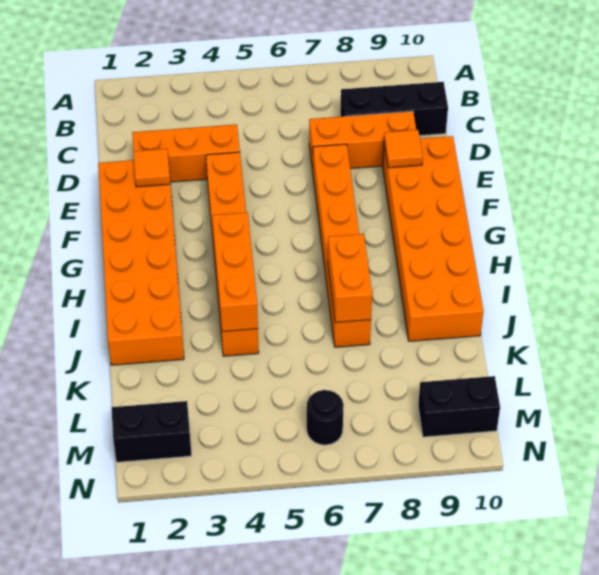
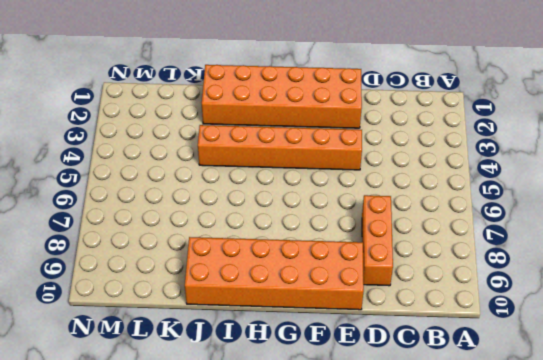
none -> black 1x3 brick [340,82,448,136]
none -> orange 1x3 brick [132,124,240,182]
none -> orange 1x6 brick [313,144,371,347]

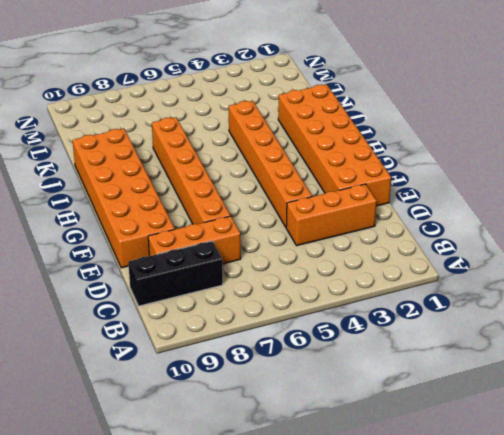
none -> black 1x2 brick [111,401,192,462]
none -> black 1x1 round brick [307,390,344,445]
none -> black 1x2 brick [418,376,500,437]

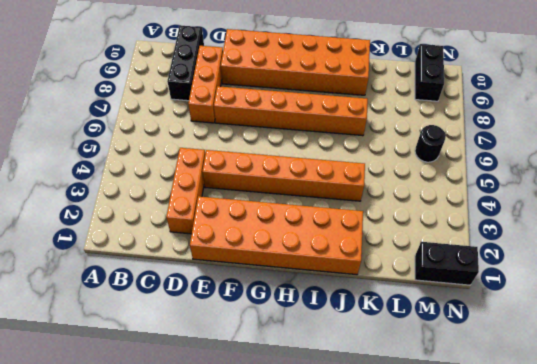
black 1x2 brick [415,242,479,285] -> black 1x2 brick turned to [111,401,192,462]
none -> orange 1x1 tile [133,149,170,187]
none -> orange 1x1 tile [384,130,423,168]
none -> orange 1x3 brick [212,212,258,332]

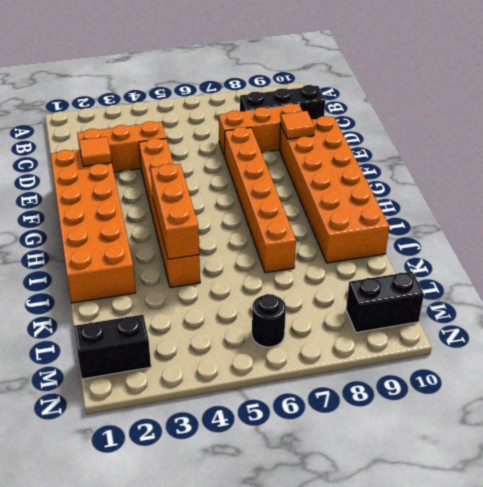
none -> orange 1x2 brick [328,234,372,323]

